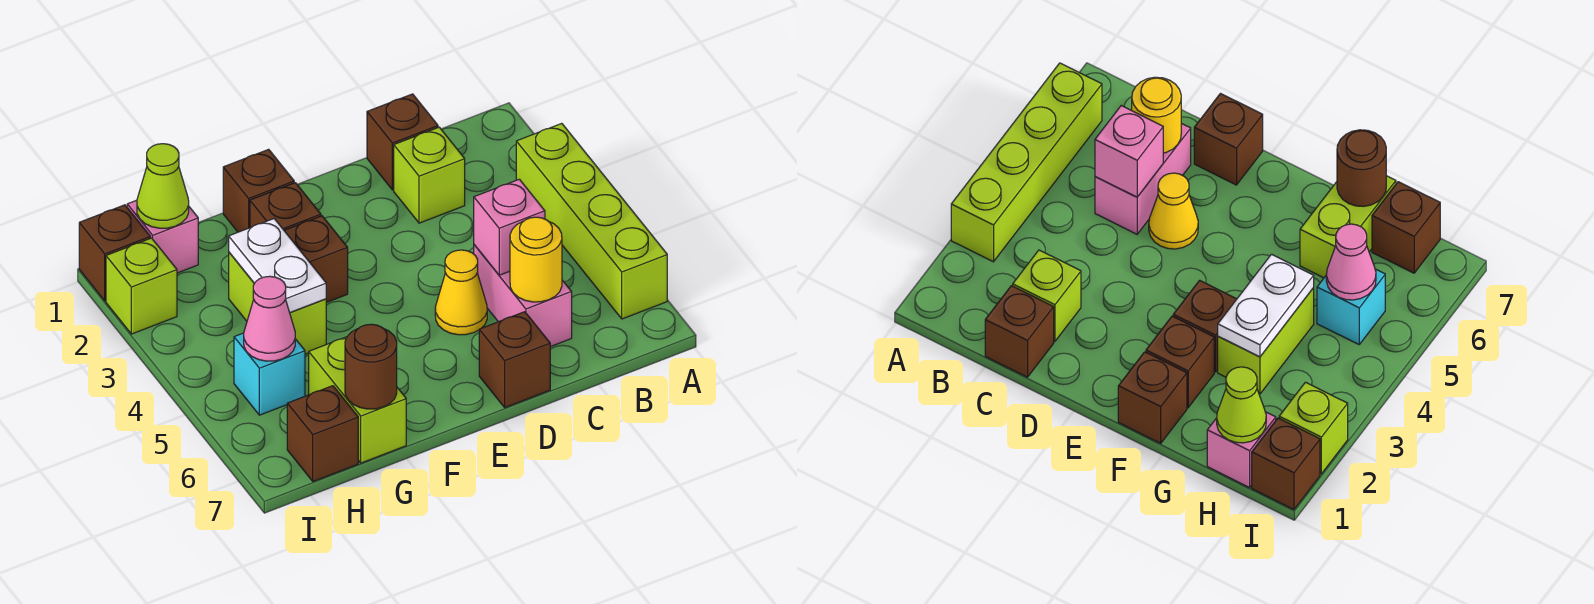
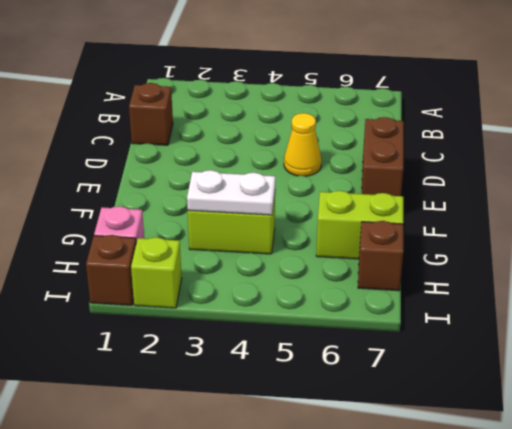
brown 1x2 brick [362,117,404,196] -> brown 1x1 brick [479,312,550,407]
none -> lime 1x4 brick [516,123,667,319]
none -> lime 1x1 brick [394,127,465,223]
none -> pink 1x2 brick [474,245,572,347]

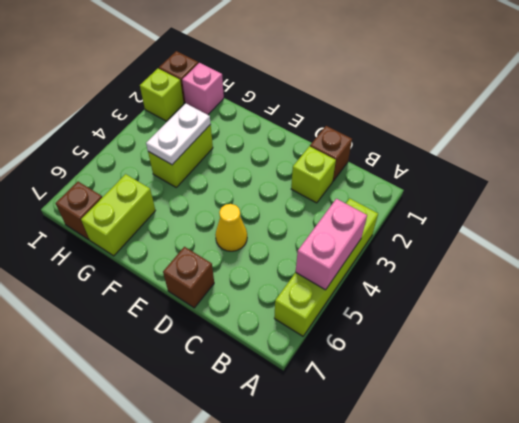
pink 1x2 brick [296,199,367,290] -> pink 1x2 brick moved to [474,245,572,347]
none -> brown 1x1 brick [223,149,294,232]
none -> brown 1x1 brick [250,183,321,230]
none -> brown 1x1 brick [284,216,348,303]

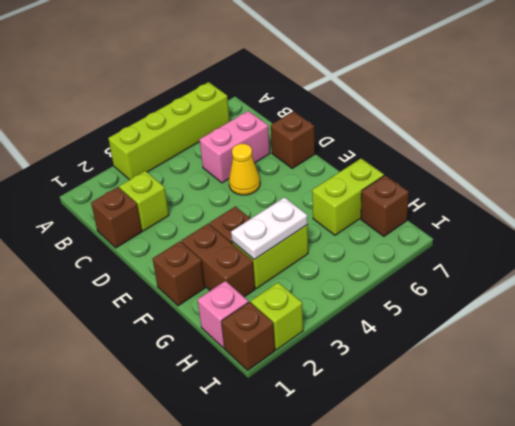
brown 1x2 brick [181,224,255,297] -> brown 1x1 brick [250,183,321,230]
none -> cyan 1x1 brick [234,333,305,415]
none -> pink 1x1 brick [474,179,545,275]
none -> yellow 1x1 round brick [510,217,562,302]

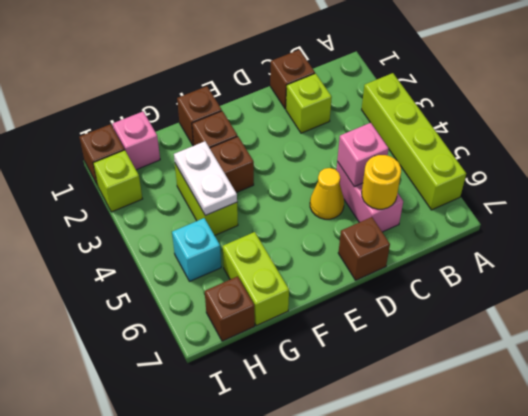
none -> brown 1x1 round brick [345,324,397,409]
none -> lime 1x1 cone [137,144,189,228]
none -> pink 1x1 cone [244,276,295,361]

